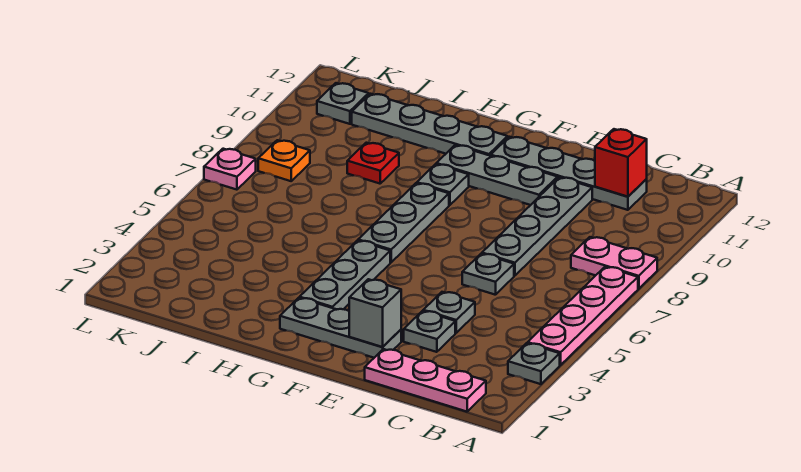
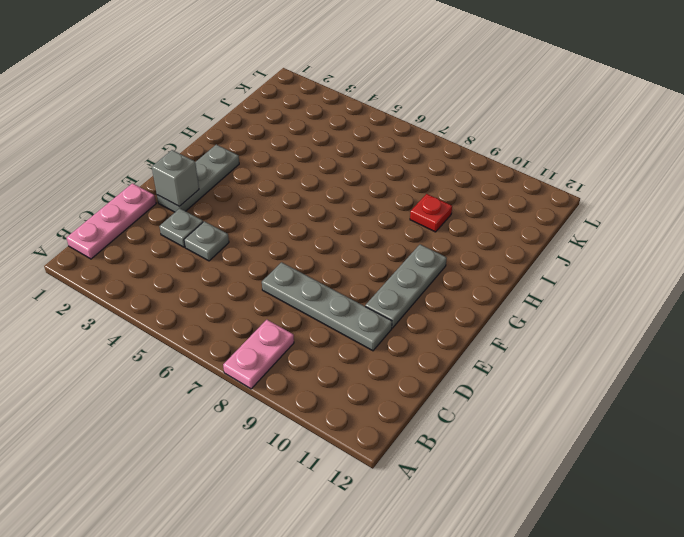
none -> grey 1x1 plate [508,343,560,384]
none -> pink 1x4 plate [528,267,638,365]
none -> grey 1x4 plate [491,137,647,210]

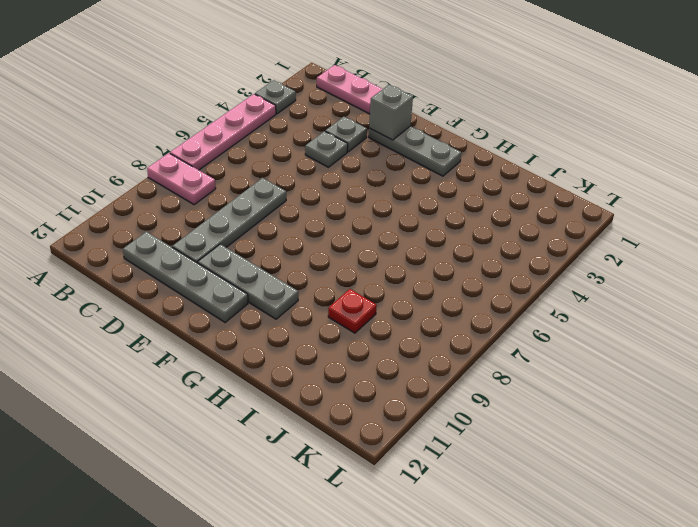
none -> grey 1x1 plate [462,254,514,295]
none -> grey 1x3 plate [300,240,390,309]
none -> grey 1x3 plate [358,183,449,262]

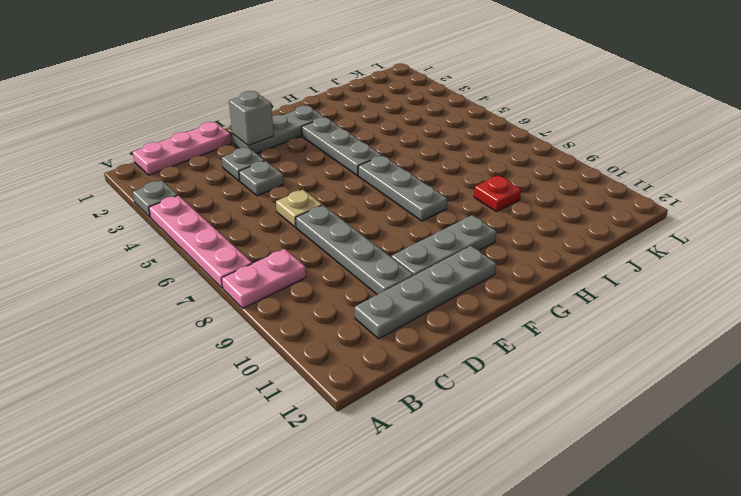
tan 1x1 plate [276,190,322,227] -> grey 1x1 plate [462,254,514,295]
none -> grey 1x1 plate [417,164,469,205]
none -> grey 1x4 plate [352,94,508,156]
none -> orange 1x1 plate [258,140,310,181]

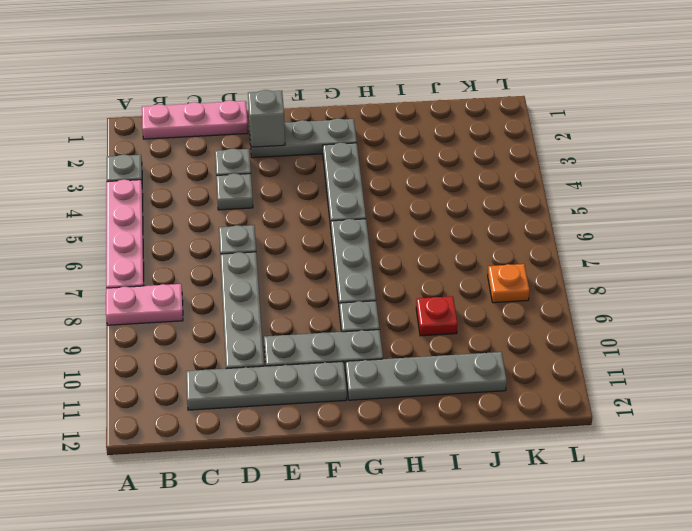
none -> grey 1x1 plate [317,83,369,124]
none -> pink 1x1 plate [204,149,256,190]
none -> red 1x1 brick [595,129,647,197]

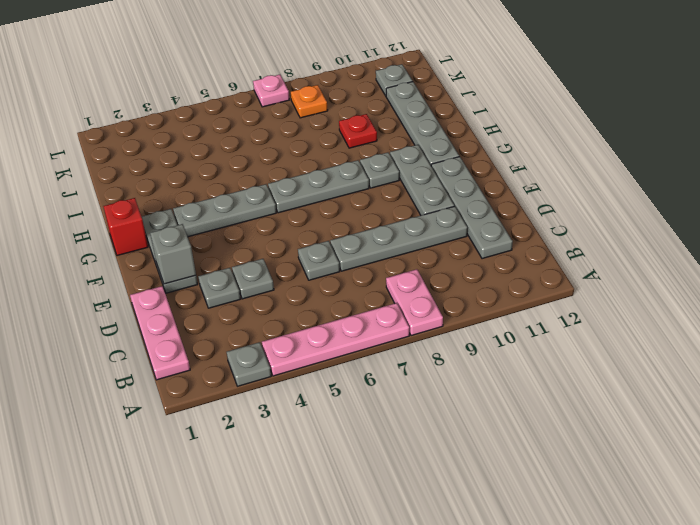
red 1x1 brick [103,198,148,256] -> red 1x1 brick moved to [595,129,647,197]

